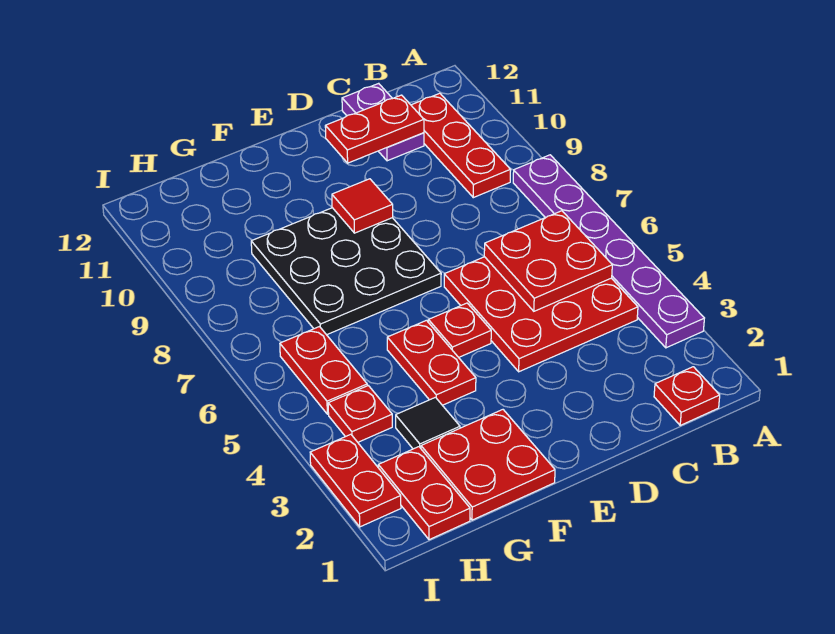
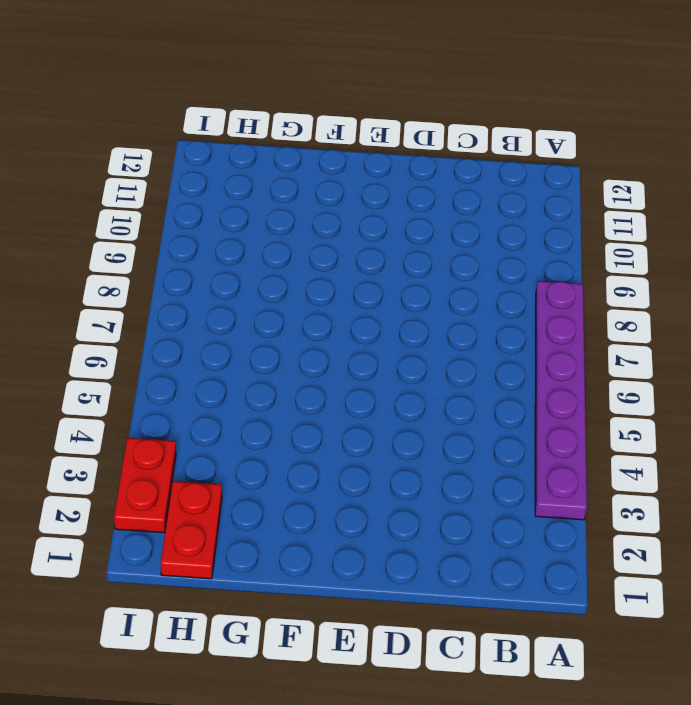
none -> red 1x1 plate [654,367,720,425]
none -> red 3x3 plate [444,257,638,372]
none -> red 1x3 plate [411,93,511,198]

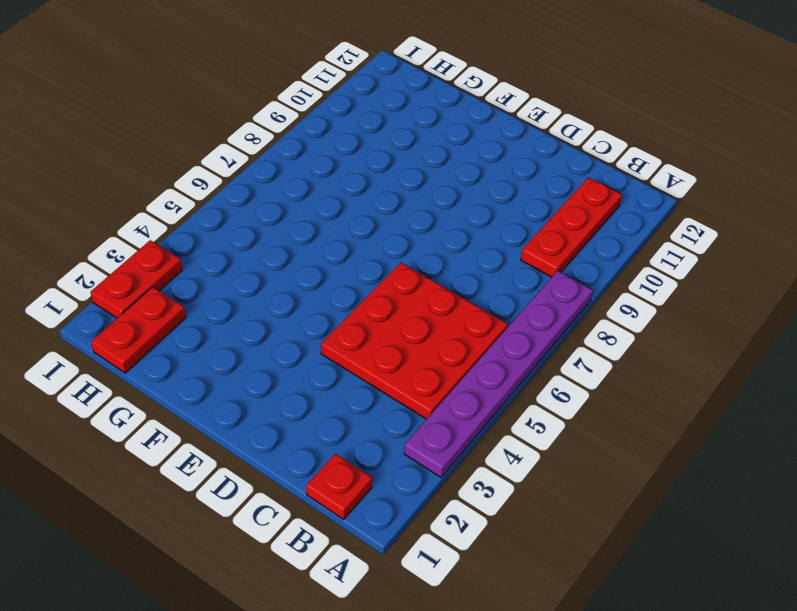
none -> purple 1x2 plate [342,83,424,161]
none -> red 1x1 plate [428,303,491,357]
none -> black 3x3 plate [251,208,441,335]

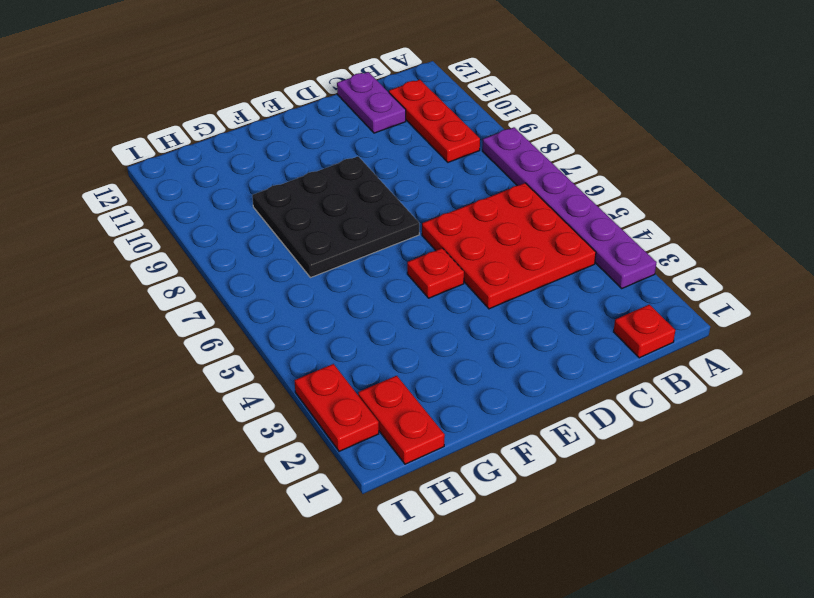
none -> red 2x2 plate [421,410,555,520]
none -> red 1x2 plate [387,320,476,405]
none -> black 1x1 tile [396,397,460,449]

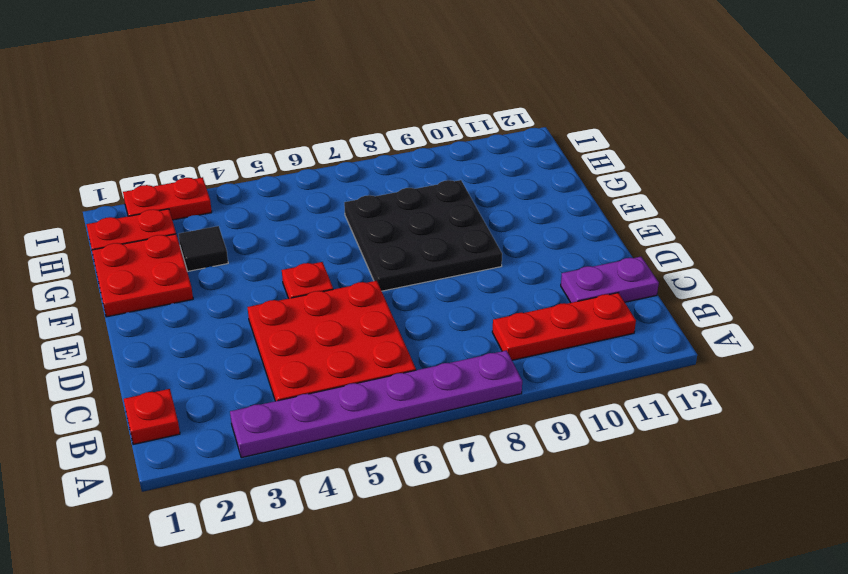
none -> red 1x2 plate [387,320,476,405]
none -> red 1x1 plate [328,386,392,442]
none -> red 1x2 plate [280,327,367,414]

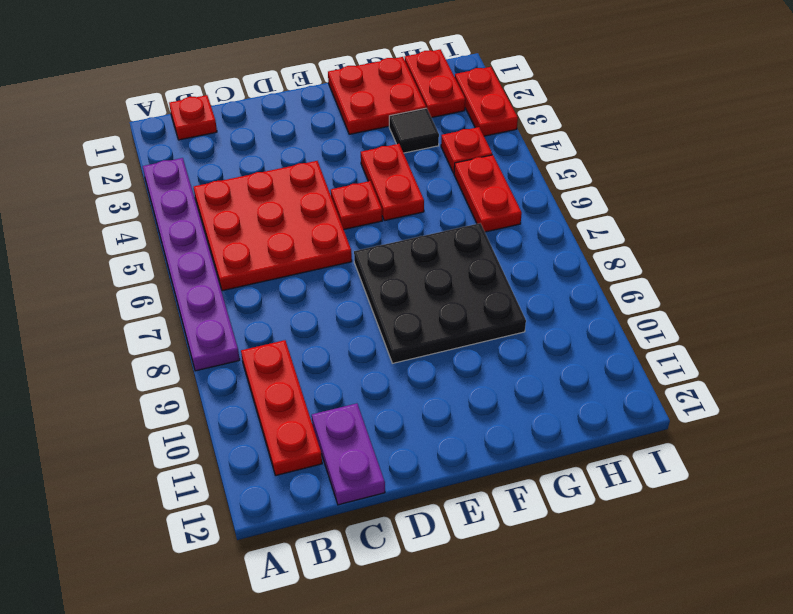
none -> red 2x2 plate [484,211,612,311]
none -> red 1x2 plate [325,95,424,163]
none -> red 1x1 tile [332,179,393,233]

